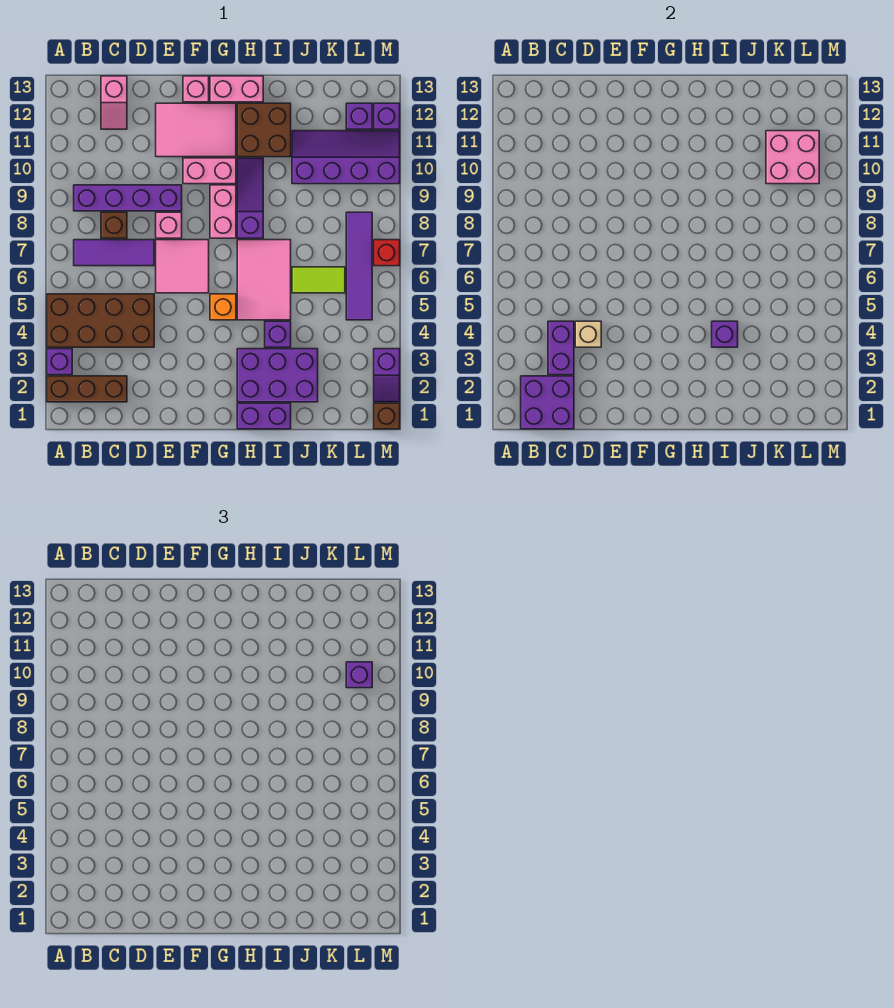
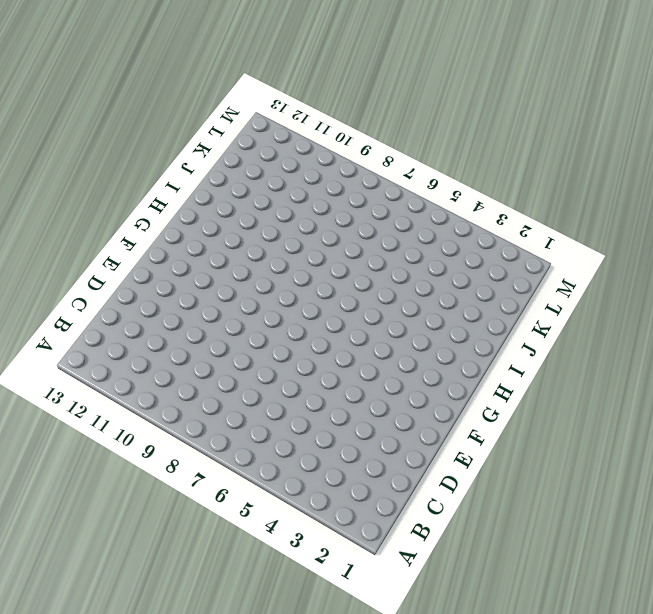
none -> brown 1x3 brick [47,376,127,402]
none -> purple 1x1 brick [47,349,72,375]
none -> brown 2x4 brick [47,294,154,347]
none -> purple 1x3 tile [74,240,154,266]

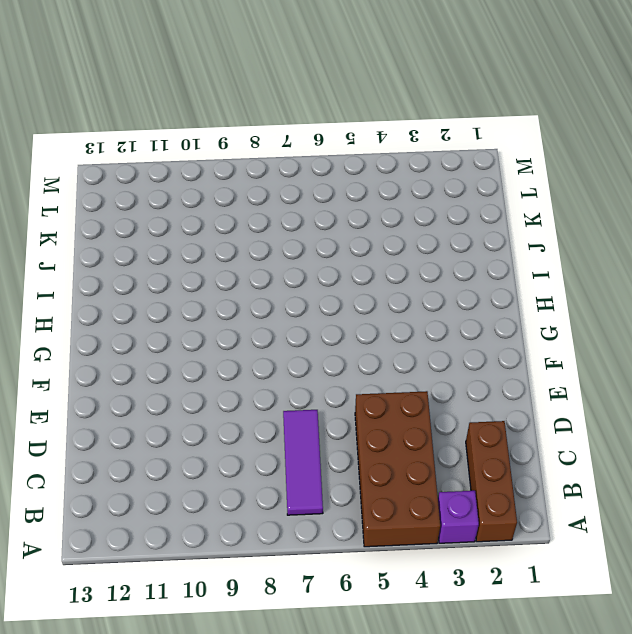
none -> purple 1x4 brick [74,185,182,211]
none -> brown 1x1 brick [101,212,127,238]
none -> pink 1x2 slope [101,76,127,129]
none -> pink 2x2 tile [156,240,209,293]

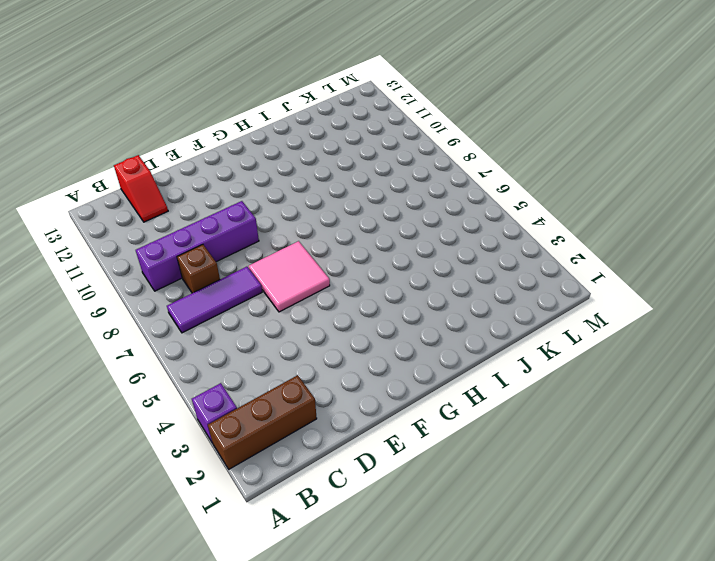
red 1x2 slope [114,155,168,222] -> pink 1x2 slope [101,76,127,129]
none -> brown 2x4 brick [47,294,154,347]
none -> pink 1x1 brick [156,212,182,238]
none -> pink 2x3 tile [156,103,236,157]
none -> pink 1x2 brick [183,158,236,184]

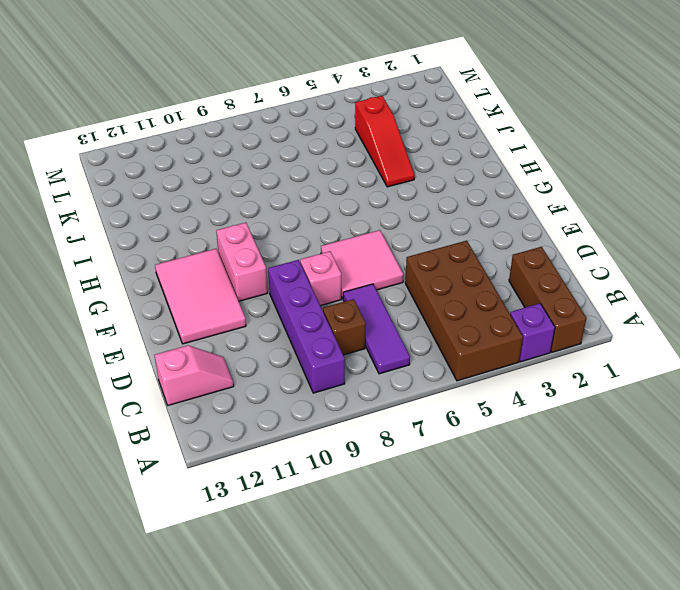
red 1x3 slope [355,96,415,187] -> purple 1x1 brick [265,321,291,347]
none -> pink 1x1 brick [183,76,209,102]
none -> orange 1x1 brick [210,294,236,320]
none -> pink 1x2 brick [210,185,236,238]
none -> pink 1x2 brick [210,76,263,102]

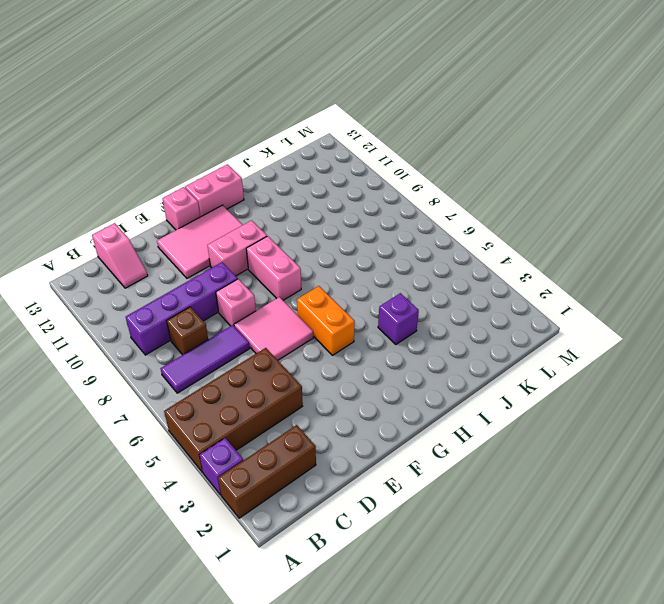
orange 1x2 brick [297,286,355,355] -> orange 1x1 brick [210,294,236,320]
none -> purple 1x2 brick [237,403,291,429]
none -> purple 2x3 brick [237,349,318,402]
none -> pink 2x3 tile [237,240,291,320]
none -> purple 1x3 slope [237,158,263,238]

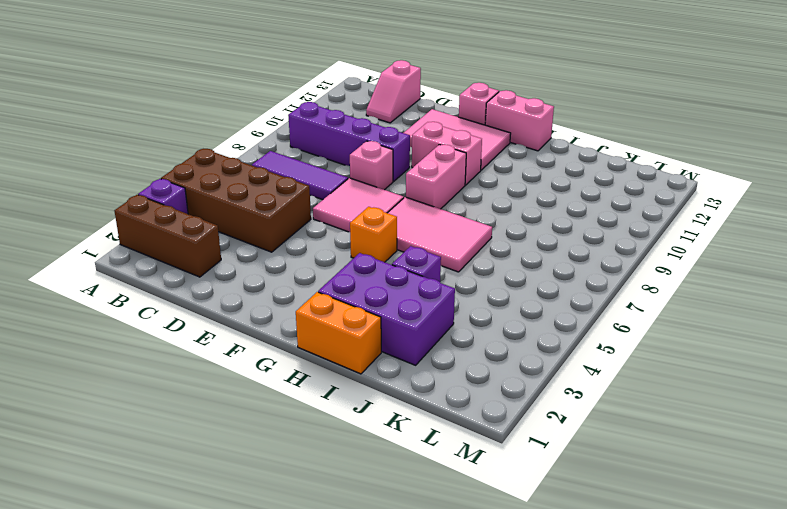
pink 2x3 tile [388,197,492,272] -> pink 2x3 tile turned to [237,240,291,320]
orange 1x2 brick [296,292,381,374] -> purple 1x2 brick [237,403,291,429]
none -> brown 1x1 brick [101,212,127,238]
none -> purple 1x3 slope [237,158,263,238]
none -> brown 2x2 brick [237,103,291,157]
none -> lime 1x2 tile [292,267,345,293]

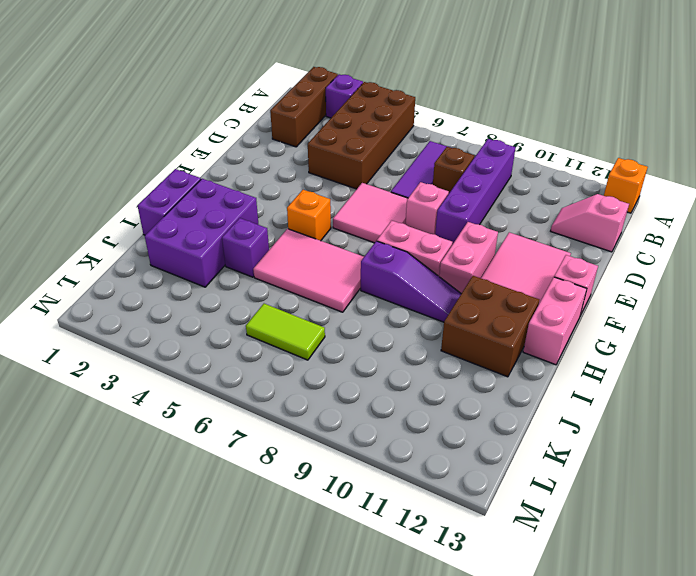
orange 1x1 brick [604,158,648,213] -> none
lime 1x2 tile [246,304,325,360] -> lime 1x2 tile turned to [292,267,345,293]
none -> purple 2x4 slope [292,131,400,184]
none -> purple 1x4 tile [346,212,372,320]
none -> purple 1x1 brick [346,103,372,129]
none -> brown 1x1 brick [374,403,400,429]

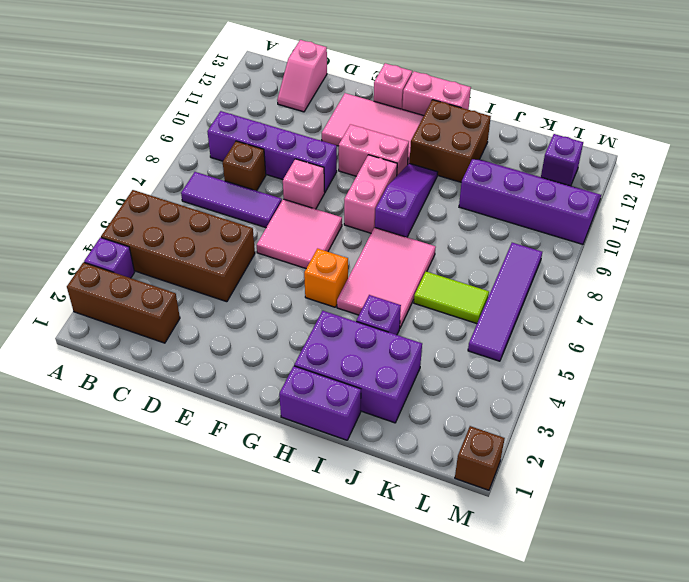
none -> purple 1x2 slope [374,349,400,402]
none -> red 1x1 brick [374,240,400,266]
none -> purple 1x1 brick [374,103,400,129]
none -> purple 2x2 brick [521,376,574,429]

